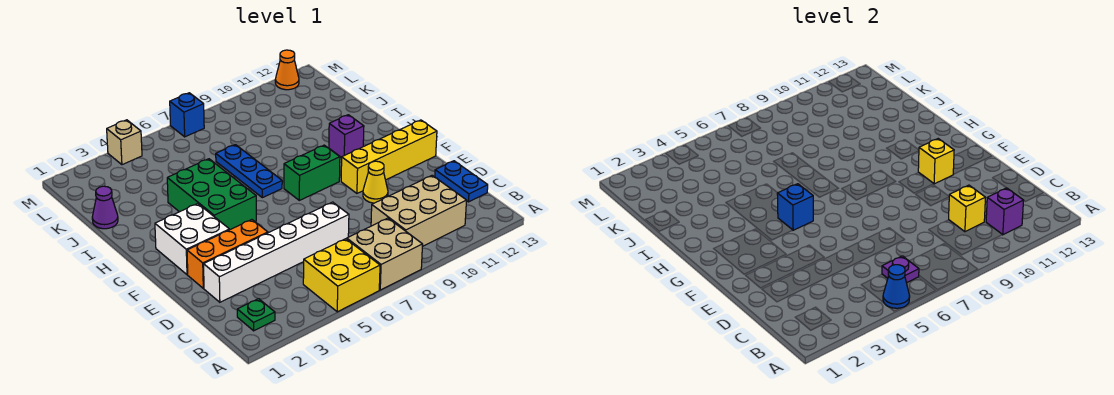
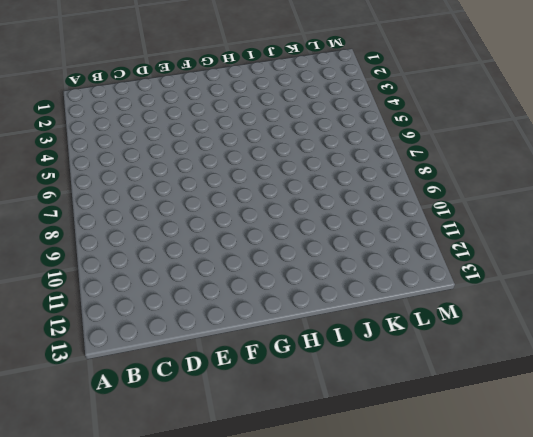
none -> yellow 2x2 brick [303,239,380,312]
none -> tan 2x2 brick [347,218,423,290]
none -> green 1x1 plate [237,299,275,331]

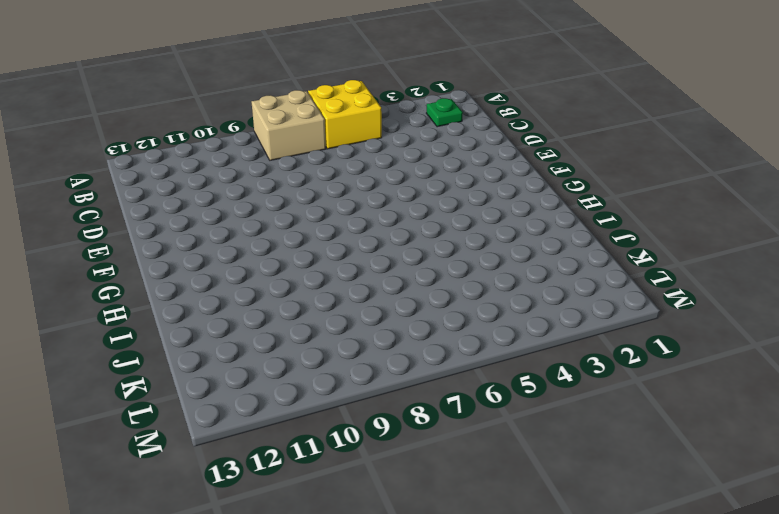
none -> tan 2x3 brick [371,175,467,247]
none -> blue 1x2 plate [435,161,488,202]
none -> white 1x6 brick [204,202,349,302]

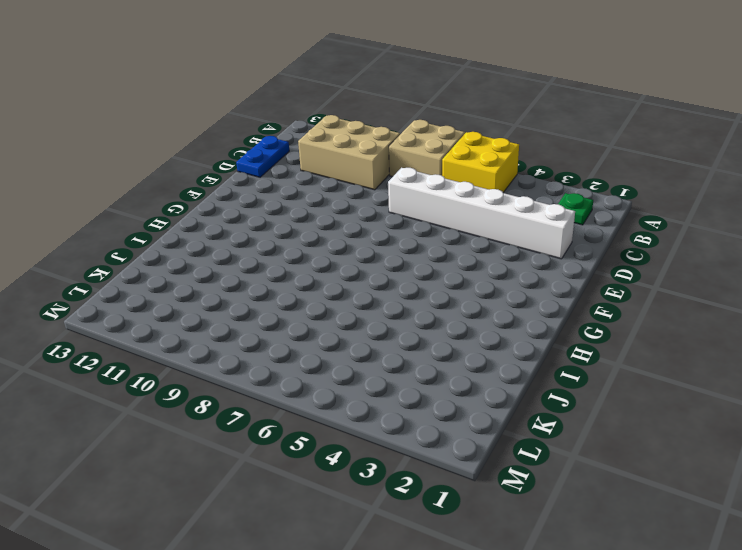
none -> orange 1x3 brick [187,220,268,288]
none -> yellow 1x1 cone [363,161,388,203]
none -> white 2x2 brick [155,204,229,275]

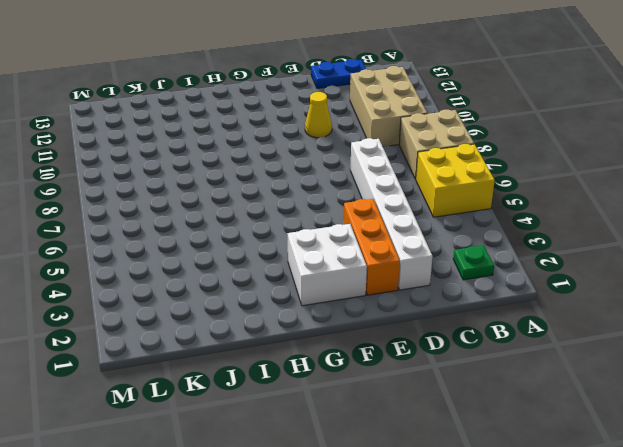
none -> yellow 1x4 brick [341,120,437,193]
none -> green 2x3 brick [167,159,256,230]
none -> green 1x2 brick [284,145,340,200]

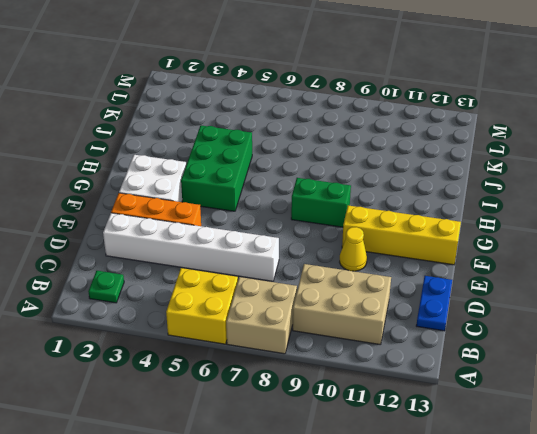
none -> blue 1x3 plate [216,145,282,198]
none -> purple 1x1 brick [329,115,364,158]
none -> purple 1x1 cone [92,186,118,229]

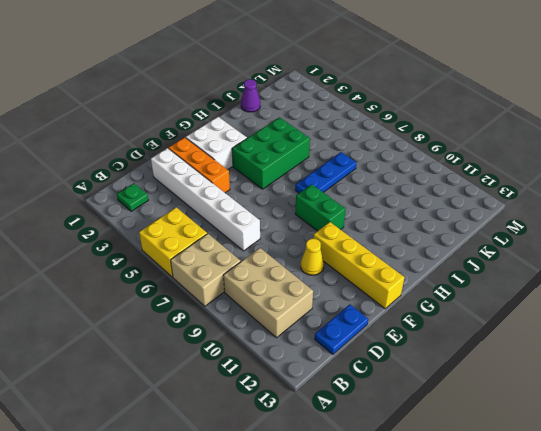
none -> purple 1x1 brick [329,115,364,158]
none -> tan 1x1 brick [107,120,142,165]
none -> blue 1x1 brick [170,93,204,137]

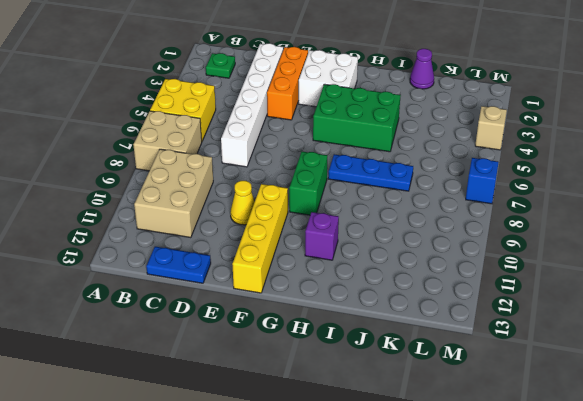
none -> orange 1x1 cone [275,50,299,90]
none -> blue 1x1 cone [883,265,910,308]
none -> purple 1x1 plate [882,256,919,283]

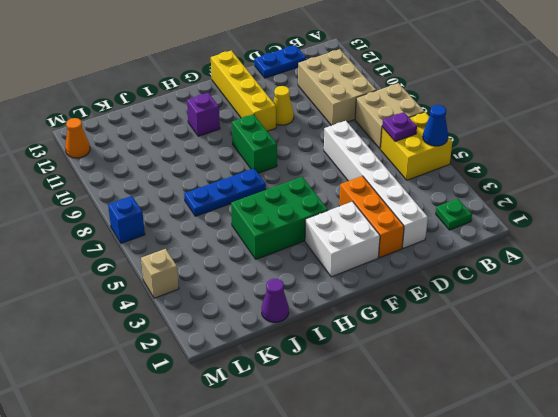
none -> purple 1x1 brick [986,188,1024,235]
none -> yellow 1x1 brick [949,185,985,232]
none -> yellow 1x1 brick [918,139,954,184]

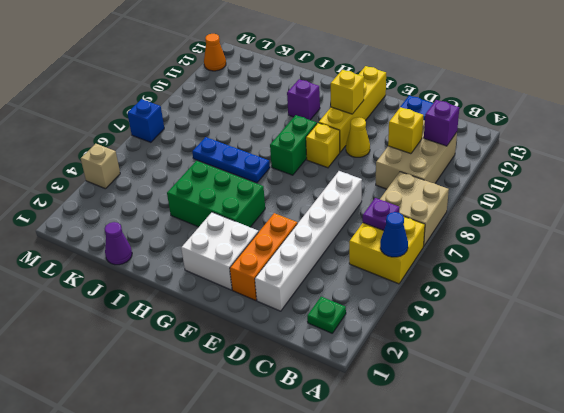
yellow 1x1 brick [306,123,340,168] -> none
none -> blue 1x1 brick [777,184,813,230]

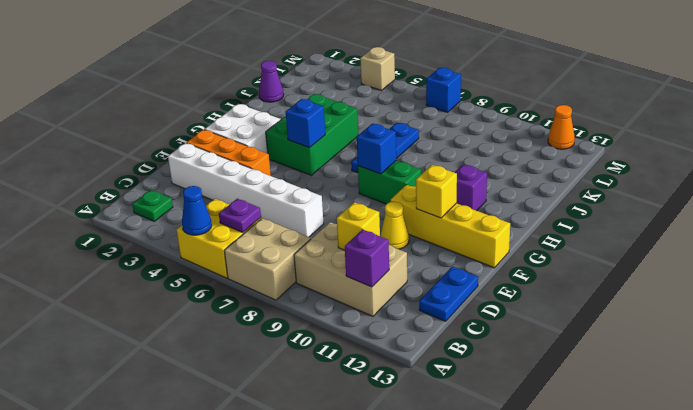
blue 1x1 brick [357,124,396,174] -> none

